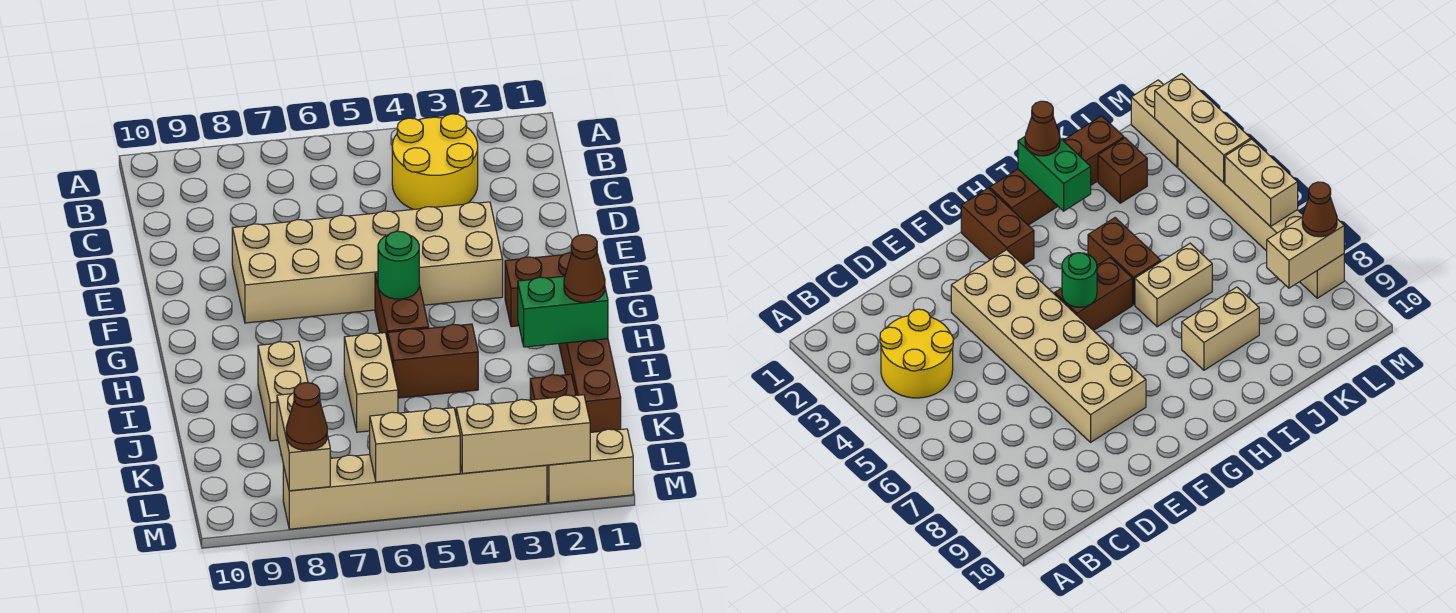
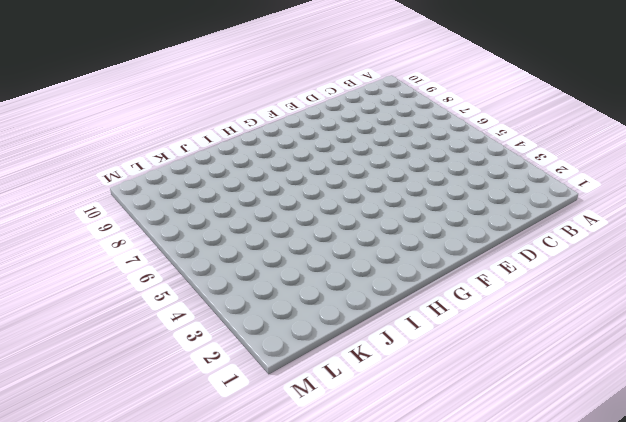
none -> yellow 2x2 round brick [392,114,478,209]
none -> tan 2x6 brick [232,202,503,323]
none -> brown 1x2 brick [505,253,571,327]

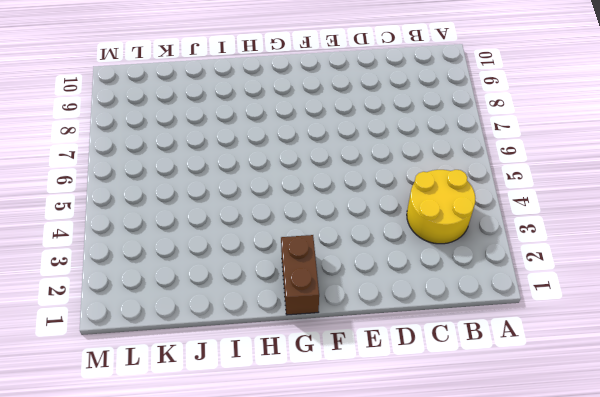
none -> tan 2x6 brick [232,202,503,323]
none -> brown 1x2 brick [375,273,429,341]
none -> brown 1x4 brick [559,339,621,433]

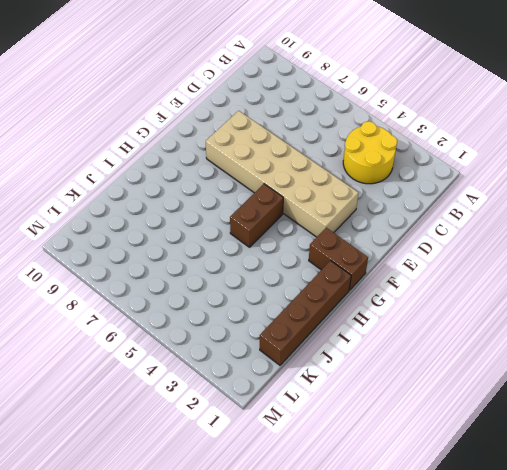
none -> brown 1x2 brick [388,324,478,398]
none -> tan 1x2 brick [344,333,398,432]
none -> tan 1x2 brick [258,341,308,441]

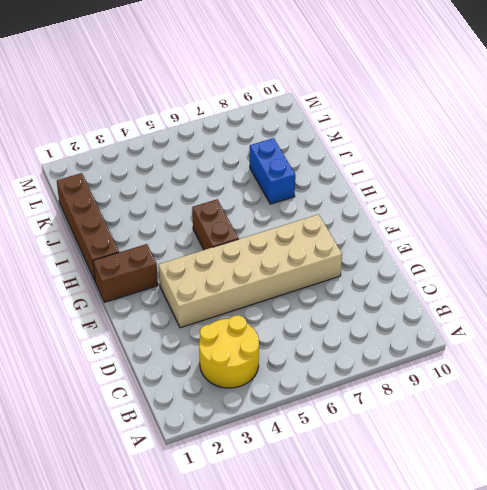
blue 1x2 brick [250,138,295,204] -> tan 1x2 brick [258,341,308,441]
none -> brown 1x2 brick [388,324,478,398]
none -> tan 1x2 brick [344,333,398,432]
none -> brown 1x1 brick [530,374,576,400]

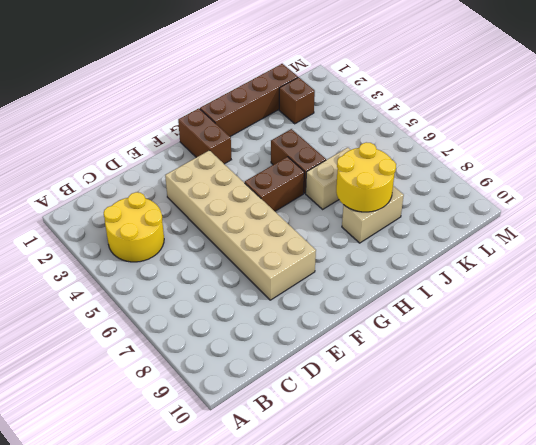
yellow 2x2 round brick [336,142,396,212] -> none
none -> tan 1x2 brick [547,429,633,503]
none -> tan 1x6 brick [283,455,547,529]
none -> green 1x1 round brick [378,231,419,299]

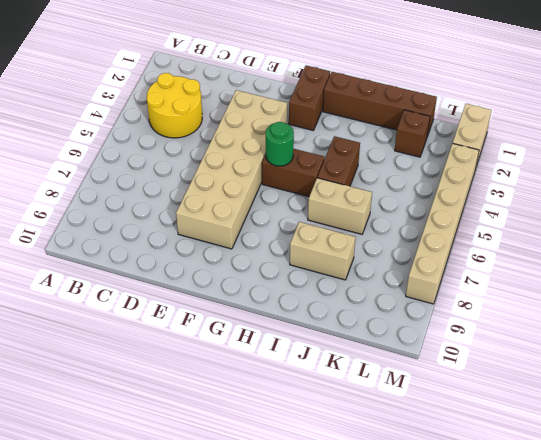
none -> green 1x2 brick [518,276,608,347]
none -> tan 1x2 brick [277,393,330,491]
none -> tan 1x3 brick [456,395,590,473]

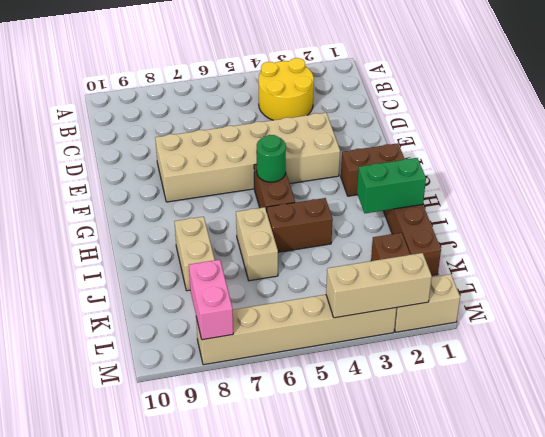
pink 1x2 brick [189,260,233,340] -> tan 1x2 brick [277,393,330,491]
none -> tan 1x2 brick [370,408,460,482]
none -> brown 1x1 cone [564,235,605,302]
none -> brown 1x1 cone [286,383,327,450]

